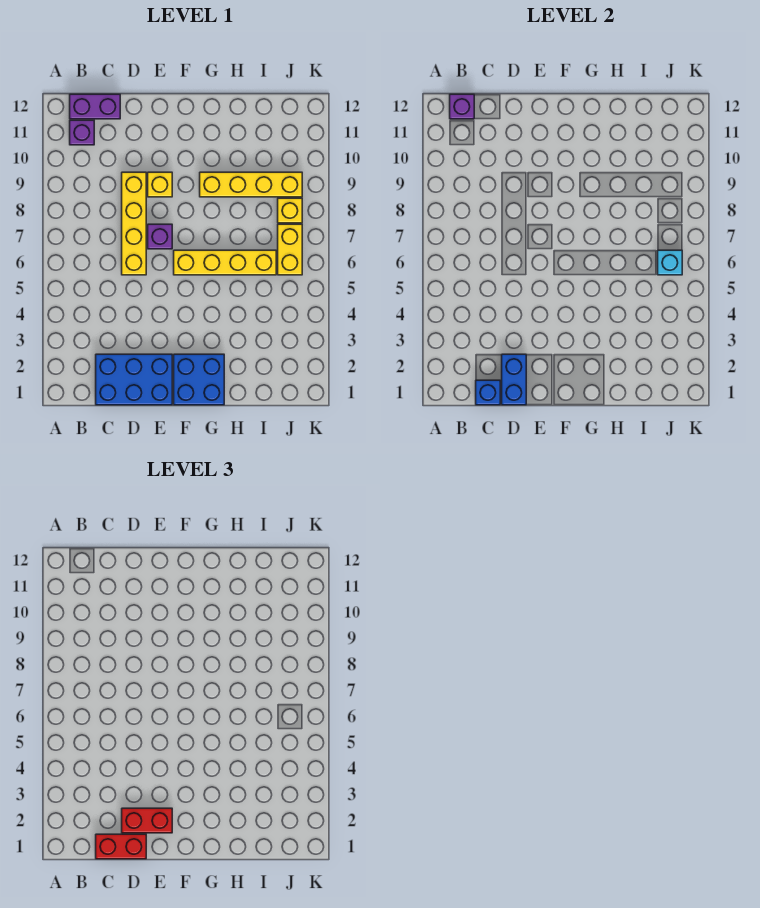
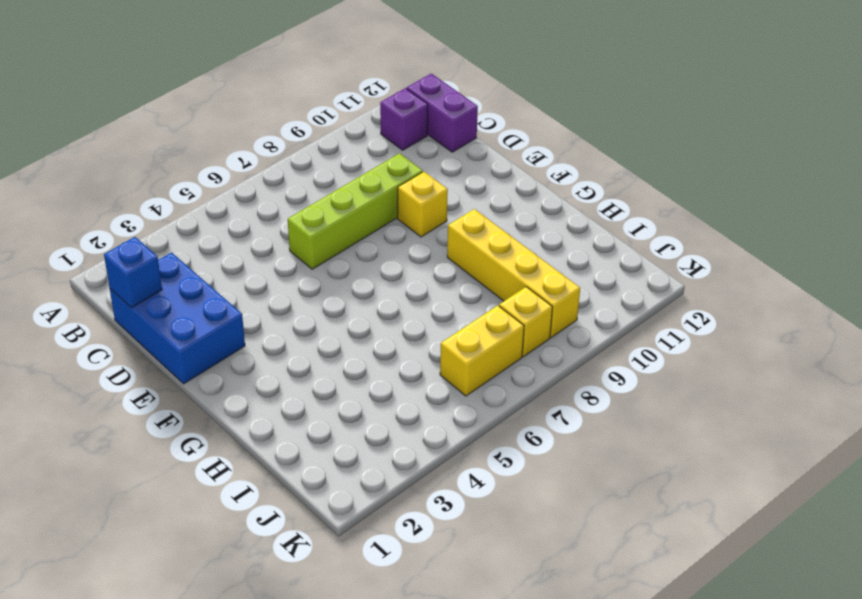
lime 1x4 brick [288,153,423,269] -> yellow 1x4 brick [122,172,146,275]
none -> purple 1x1 brick [148,224,172,249]
none -> blue 2x2 brick [174,354,224,405]
none -> yellow 1x4 brick [174,250,276,275]

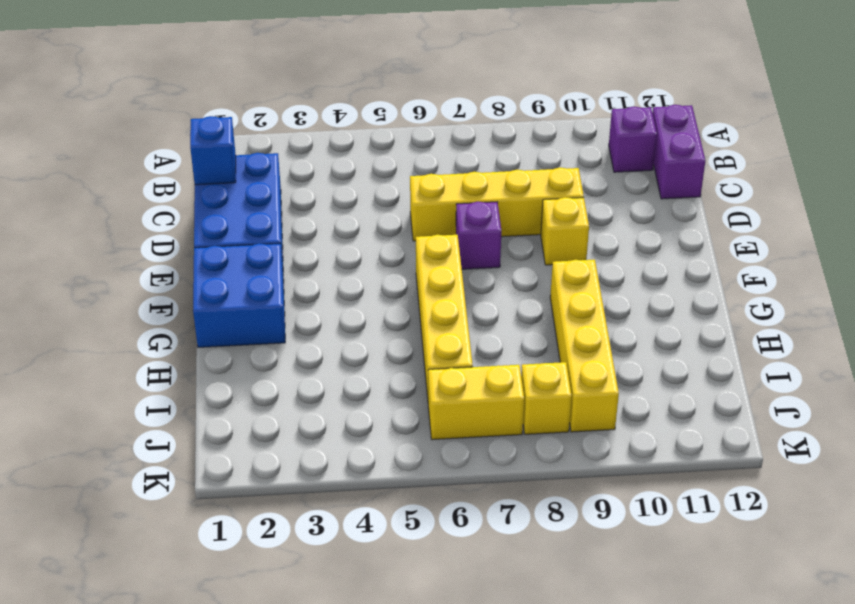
none -> purple 1x1 brick [450,94,474,119]
none -> blue 1x2 brick [502,354,526,405]
none -> cyan 1x1 brick [658,250,682,275]

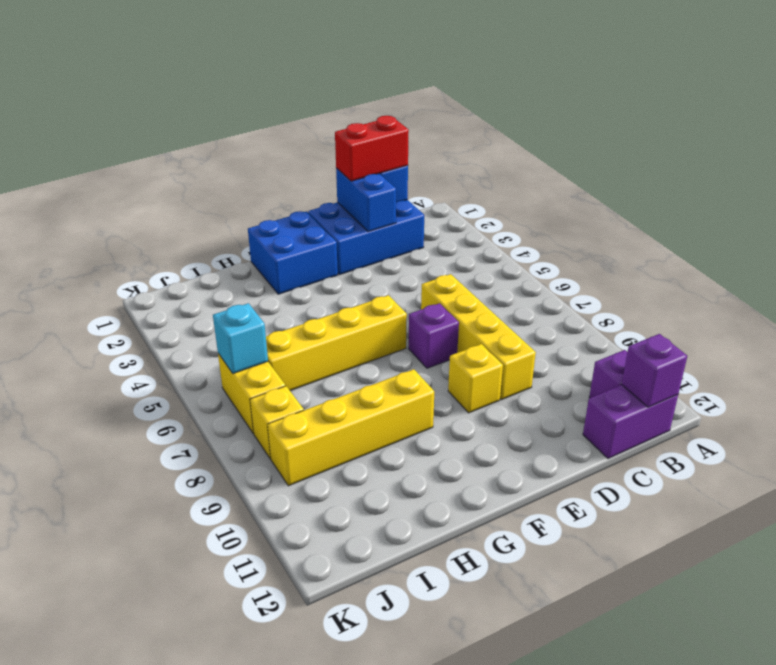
none -> red 1x2 brick [122,808,172,833]

